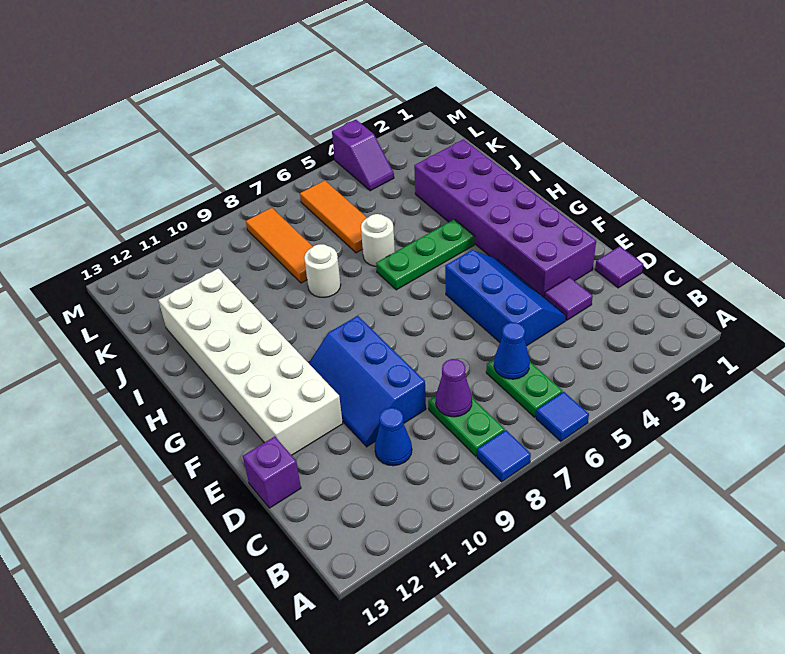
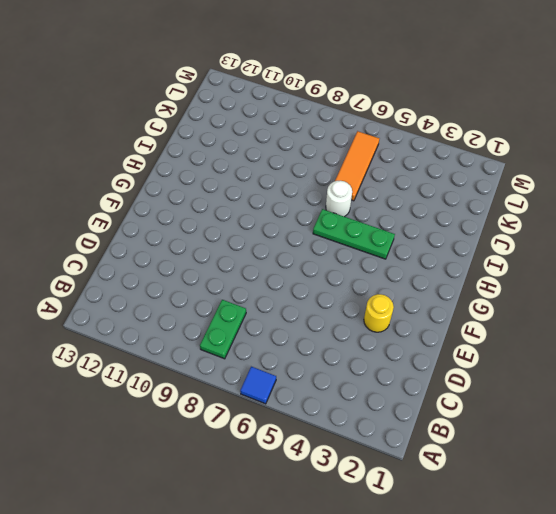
yellow 1x1 round brick [364,294,394,332] -> purple 2x6 brick [414,139,596,297]
none -> blue 1x1 tile [477,430,531,482]
none -> green 1x2 plate [486,360,562,417]
none -> blue 1x1 cone [375,408,412,466]

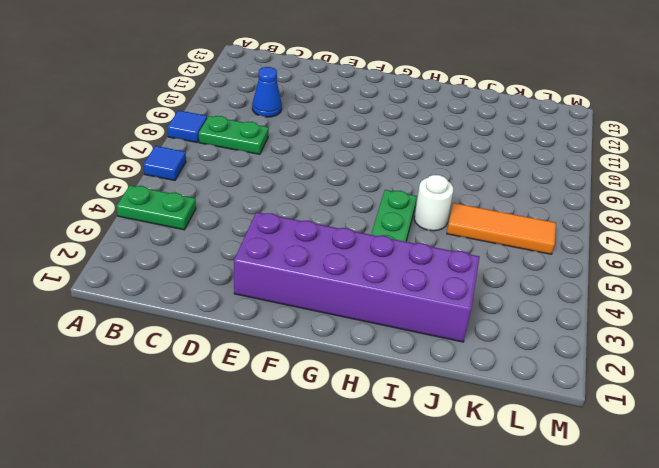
green 1x2 plate [117,185,196,230] -> green 1x2 plate moved to [486,360,562,417]
none -> purple 1x1 tile [595,246,643,288]
none -> purple 1x1 tile [544,277,593,320]
none -> blue 2x3 slope [445,250,566,346]

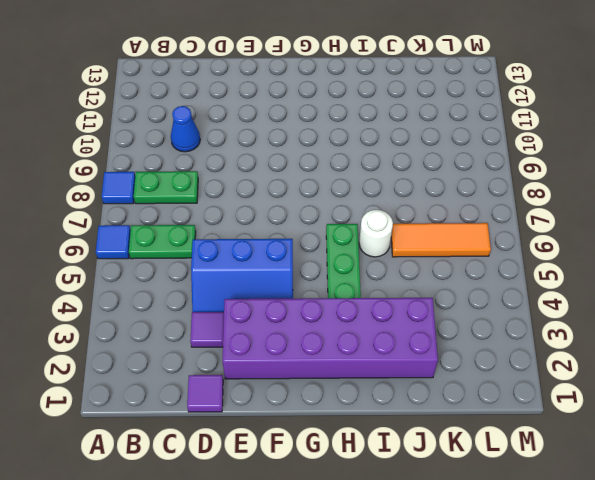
none -> blue 2x3 slope [309,316,426,447]
none -> purple 1x1 brick [243,437,301,508]
none -> white 2x6 brick [159,268,343,455]

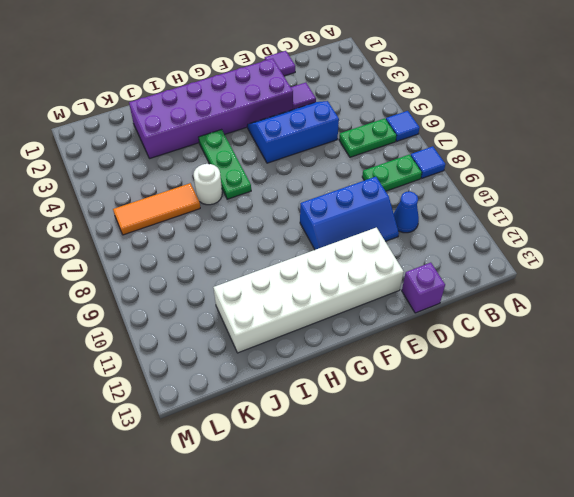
none -> white 1x1 round brick [304,244,341,297]
none -> orange 1x3 tile [246,208,313,283]
none -> purple 1x2 slope [332,120,394,191]

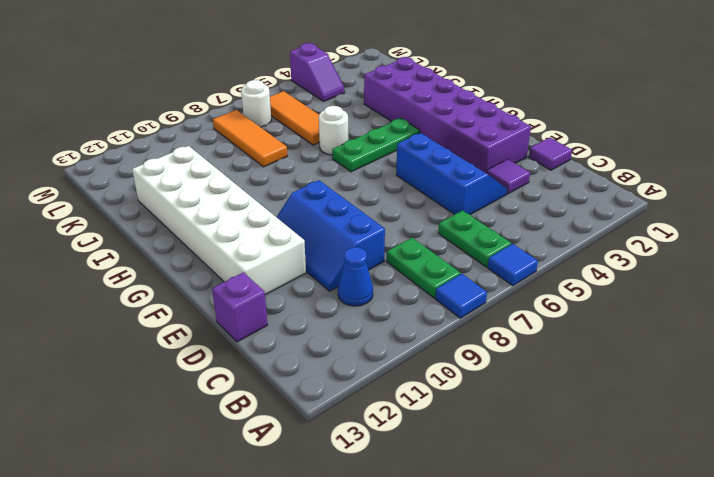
white 1x1 round brick [241,80,271,127] -> white 1x1 round brick moved to [304,244,341,297]
none -> blue 1x1 cone [494,322,530,379]
none -> purple 1x1 cone [436,359,472,417]

